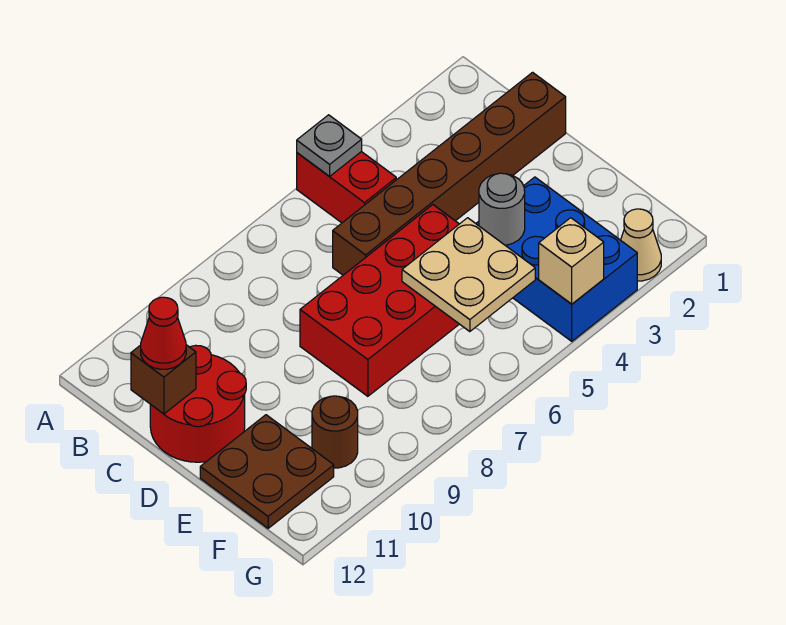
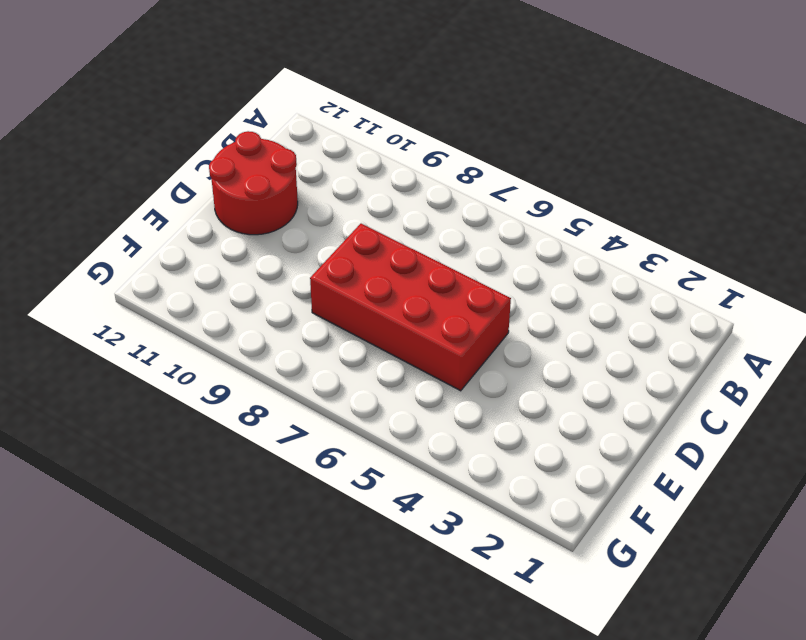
none -> red 1x2 brick [297,152,396,223]
none -> brown 1x6 brick [333,72,566,275]
none -> blue 2x3 brick [476,177,637,341]

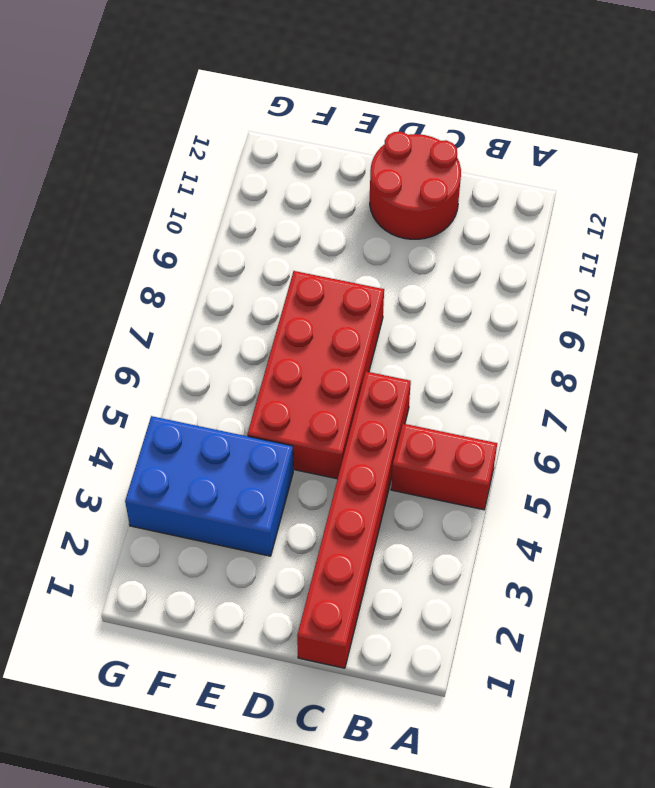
red 1x6 brick [297,372,411,668] -> brown 1x6 brick [333,72,566,275]
none -> brown 2x2 plate [200,415,334,528]
none -> brown 1x1 round brick [312,396,358,468]
none -> tan 1x1 cone [621,209,661,281]

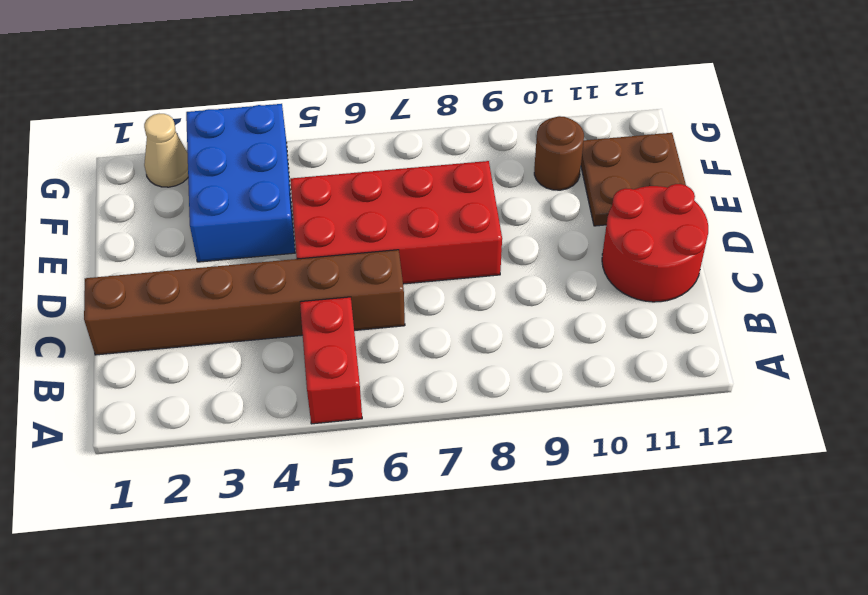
none -> grey 1x1 plate [297,115,362,176]
none -> brown 1x1 brick [131,345,196,414]
none -> grey 1x1 round brick [479,173,525,245]

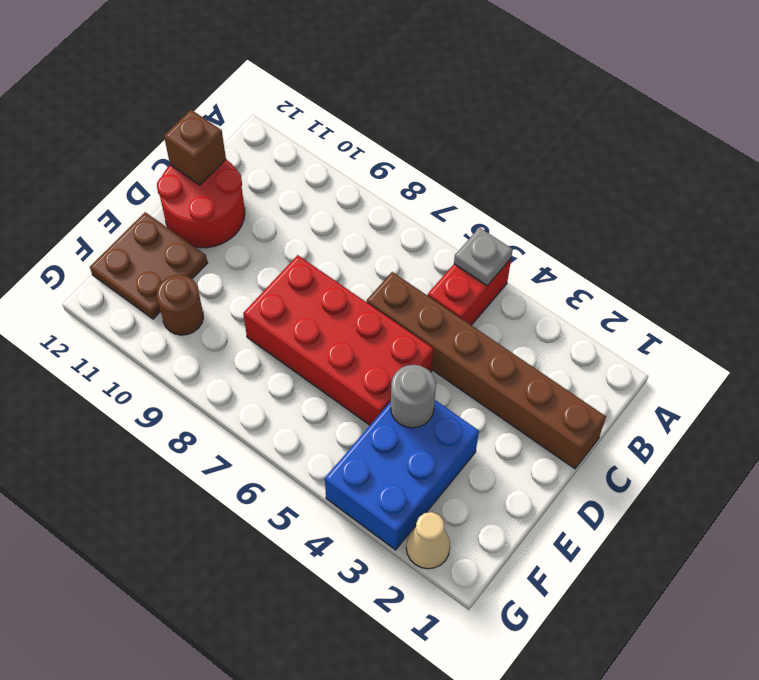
none -> tan 2x2 plate [402,218,535,332]
none -> tan 1x1 brick [539,218,604,304]
none -> red 1x1 cone [141,297,186,369]

